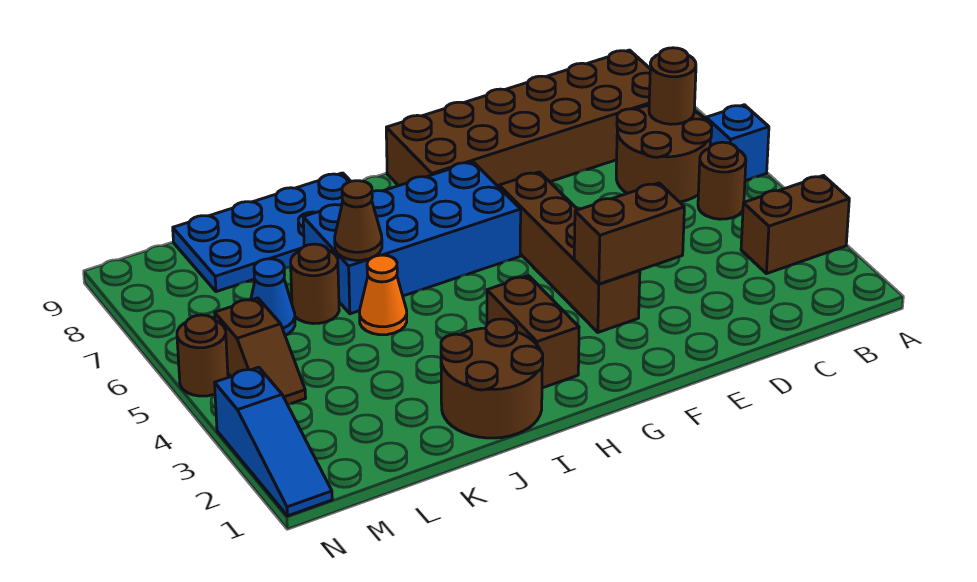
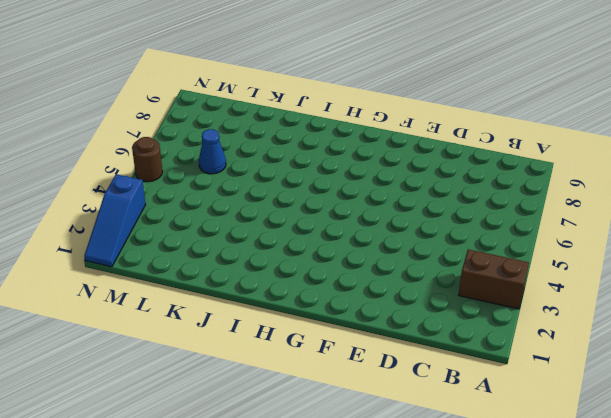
none -> blue 1x1 brick [706,105,769,181]
none -> brown 1x1 round brick [698,142,746,219]
none -> brown 2x2 round brick [616,106,712,202]

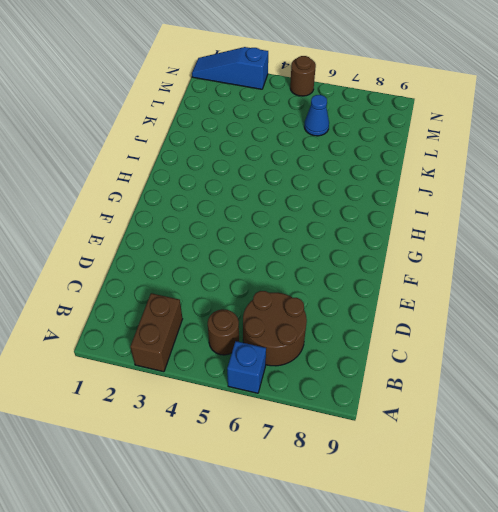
none -> brown 2x6 brick [386,50,650,187]
none -> brown 1x4 brick [499,172,640,332]
none -> blue 2x4 brick [303,162,521,314]

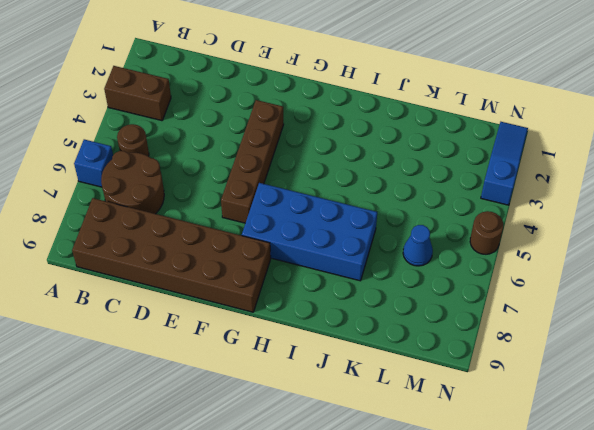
none -> brown 1x2 brick [487,276,579,388]
none -> brown 2x2 round brick [441,319,543,438]
none -> blue 2x4 plate [173,173,351,292]

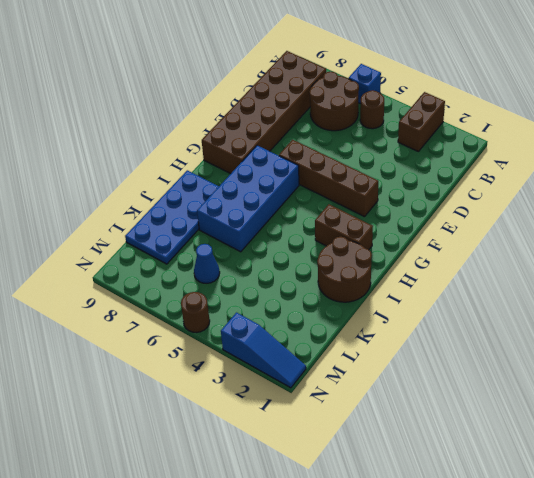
none -> orange 1x1 cone [359,255,407,335]
none -> brown 1x1 round brick [291,244,339,324]
none -> brown 1x2 slope [215,298,306,405]

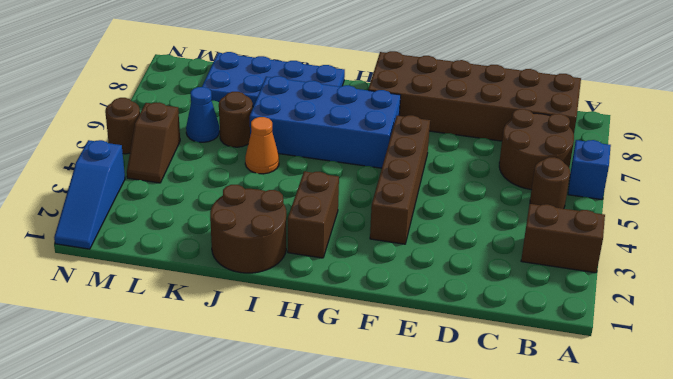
none -> brown 1x1 round brick [649,48,696,124]
none -> brown 1x2 brick [574,183,684,284]
none -> brown 1x1 cone [335,181,382,260]

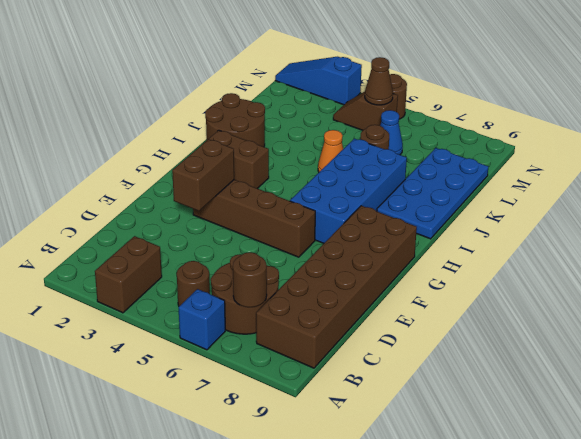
brown 1x1 cone [365,57,393,105] -> brown 1x1 cone moved to [335,181,382,260]

